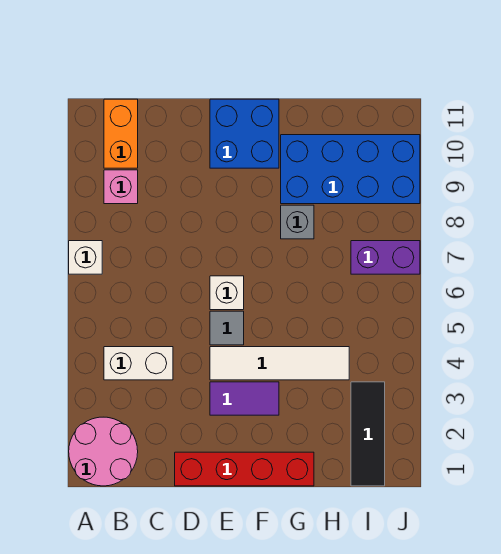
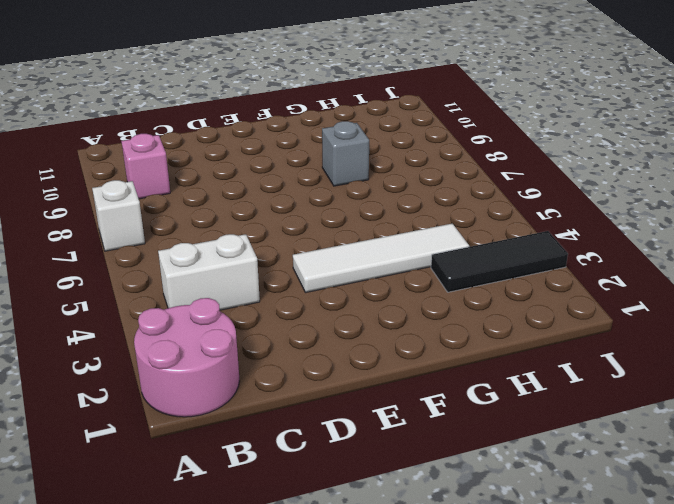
black 1x3 tile [431,231,568,292] -> black 1x3 tile turned to [351,382,385,486]
none -> orange 1x2 brick [104,99,138,168]
none -> red 1x4 brick [175,452,314,486]
none -> purple 1x2 tile [210,382,279,415]

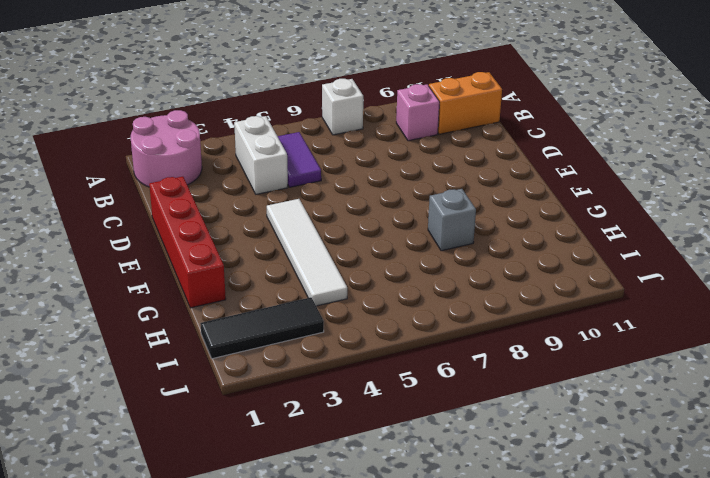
purple 1x2 tile [278,132,321,187] -> purple 1x2 tile moved to [210,382,279,415]
none -> grey 1x1 tile [210,311,244,345]
none -> white 1x1 brick [210,276,244,310]
none -> blue 2x2 brick [210,99,279,168]

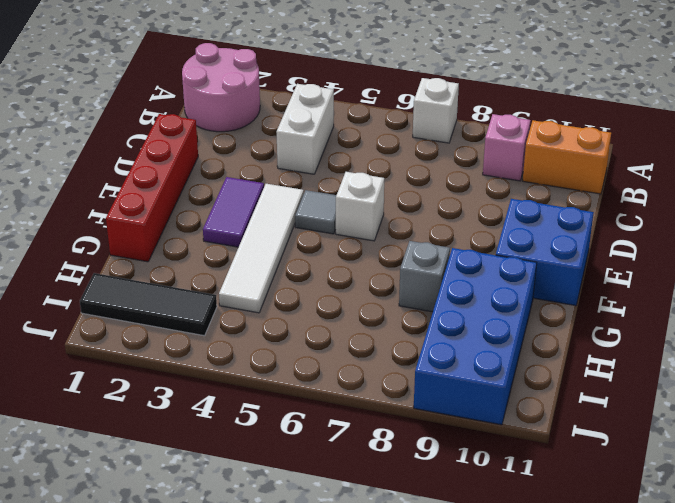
none -> purple 1x2 brick [351,241,420,274]

